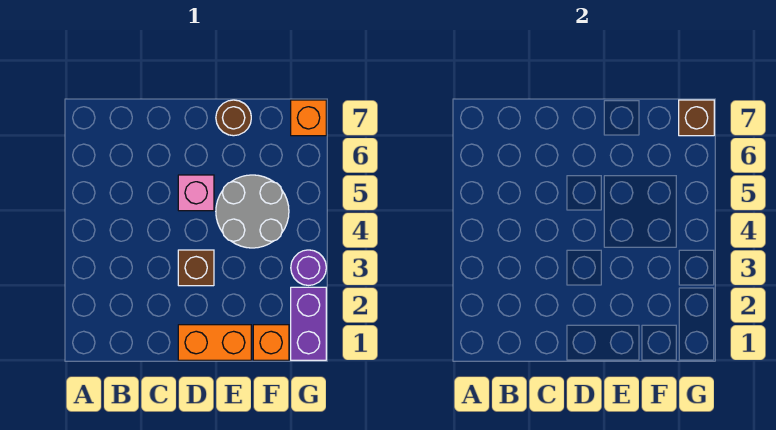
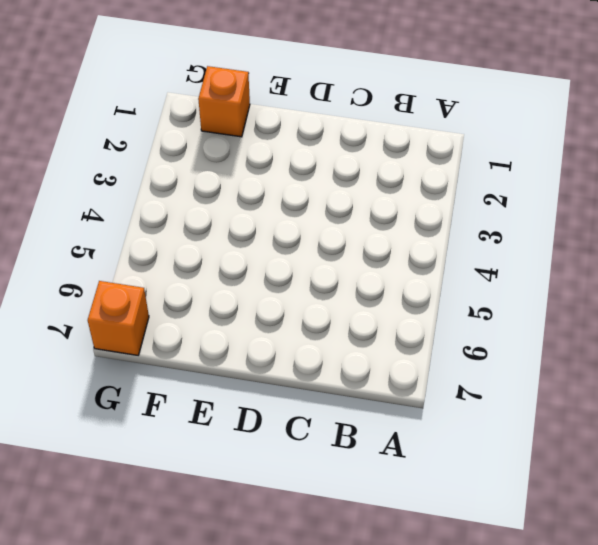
none -> orange 1x2 brick [178,325,251,360]
none -> brown 1x1 brick [178,250,214,286]

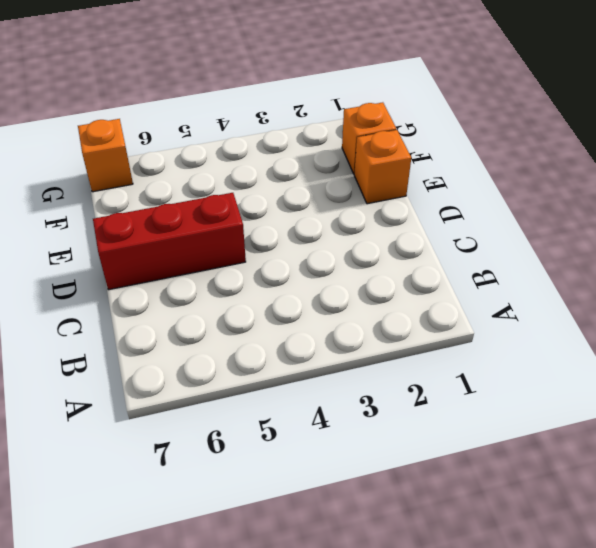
red 1x3 brick [93,193,246,290] -> pink 1x1 brick [178,175,214,211]
orange 1x1 brick [354,130,411,204] -> orange 1x2 brick [178,325,251,360]
none -> brown 1x1 brick [178,250,214,286]
none -> grey 2x2 round brick [216,175,289,248]

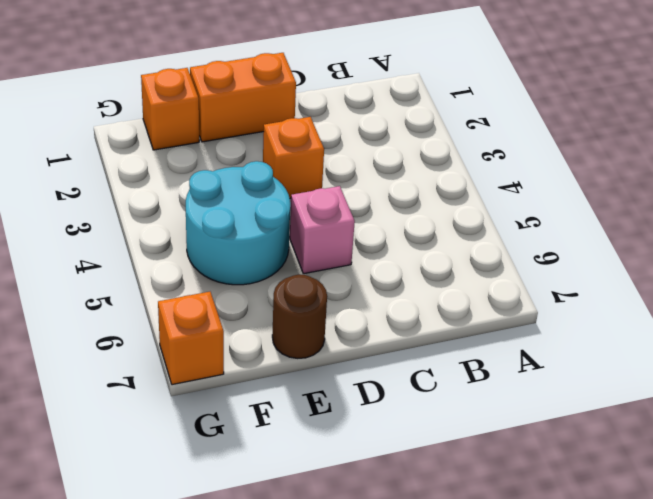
orange 1x1 brick [263,117,324,198] -> brown 1x1 brick [178,250,214,286]
cyan 2x2 round brick [186,161,290,285] -> grey 2x2 round brick [216,175,289,248]
none -> purple 1x2 brick [291,287,326,360]
none -> purple 1x1 round brick [291,250,326,285]

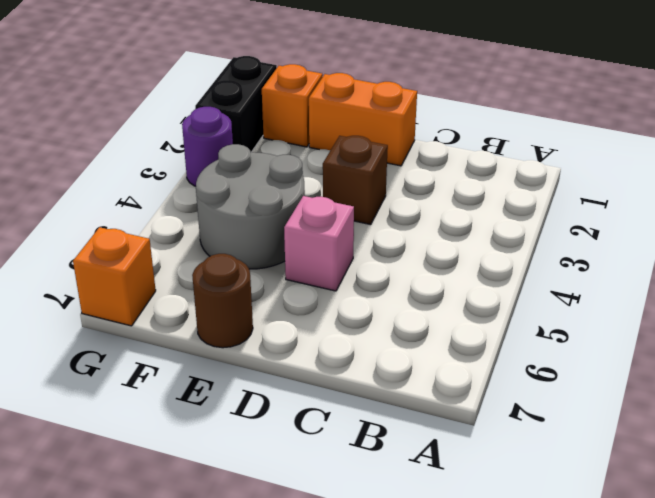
black 1x2 brick [195,56,277,152] -> purple 1x2 brick [291,287,326,360]
none -> brown 1x1 brick [679,100,714,136]

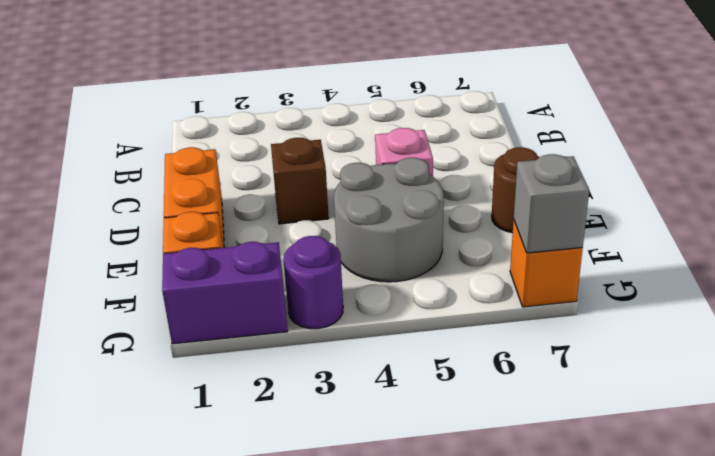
grey 1x1 brick [514,154,589,253] -> brown 1x1 brick [679,100,714,136]

